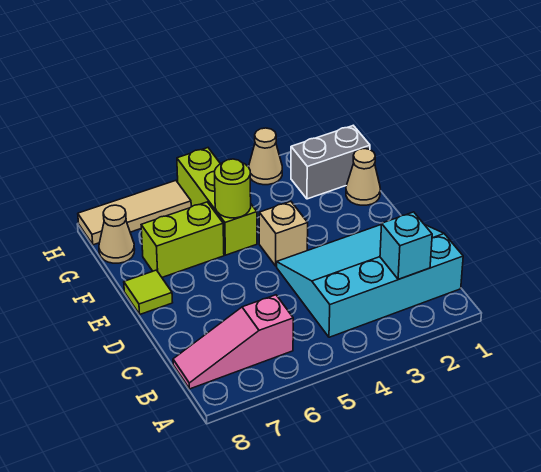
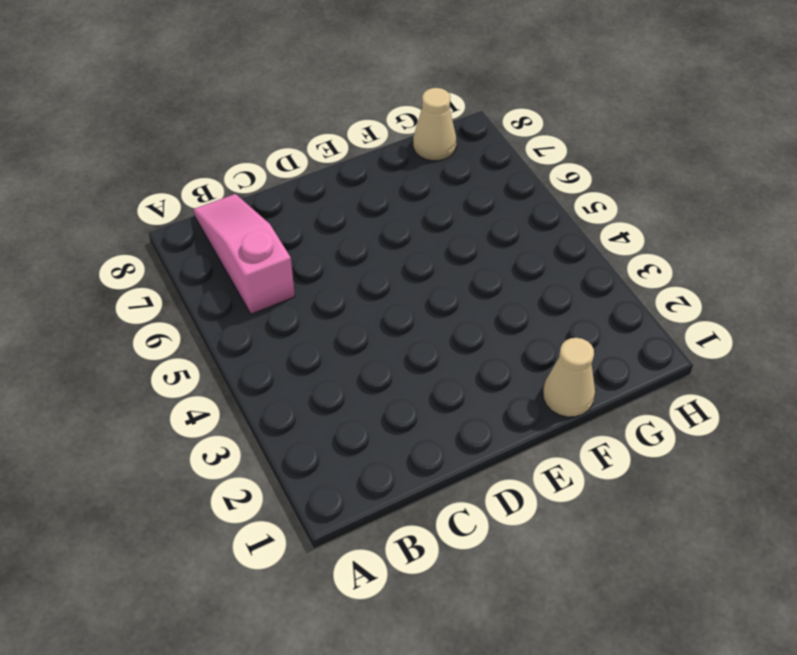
none -> cyan 3x4 slope [277,224,463,337]
none -> tan 1x1 brick [259,201,308,266]
none -> lime 1x1 tile [124,270,173,314]

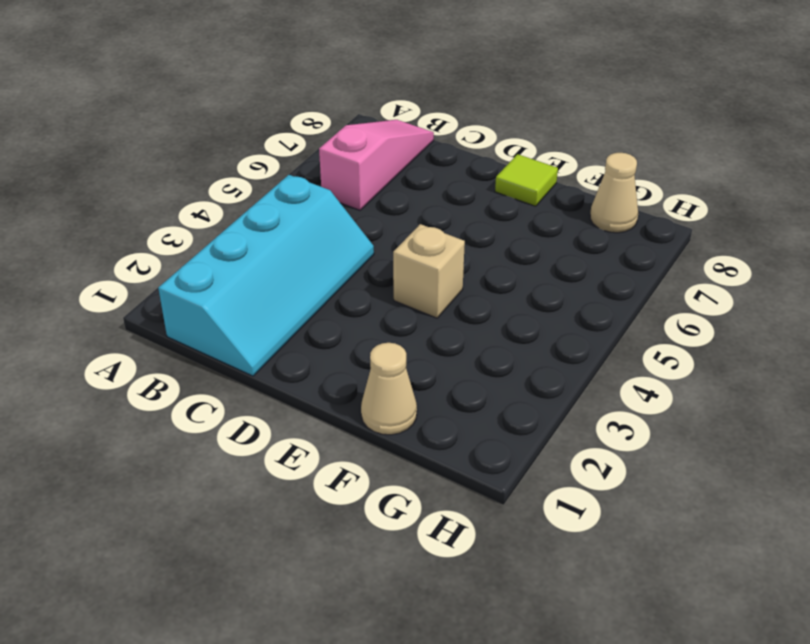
cyan 2x4 slope [158,175,374,376] -> cyan 3x4 slope [277,224,463,337]
none -> lime 1x3 brick [177,148,257,255]
none -> lime 1x2 brick [141,202,224,277]
none -> grey 1x2 brick [291,126,370,199]

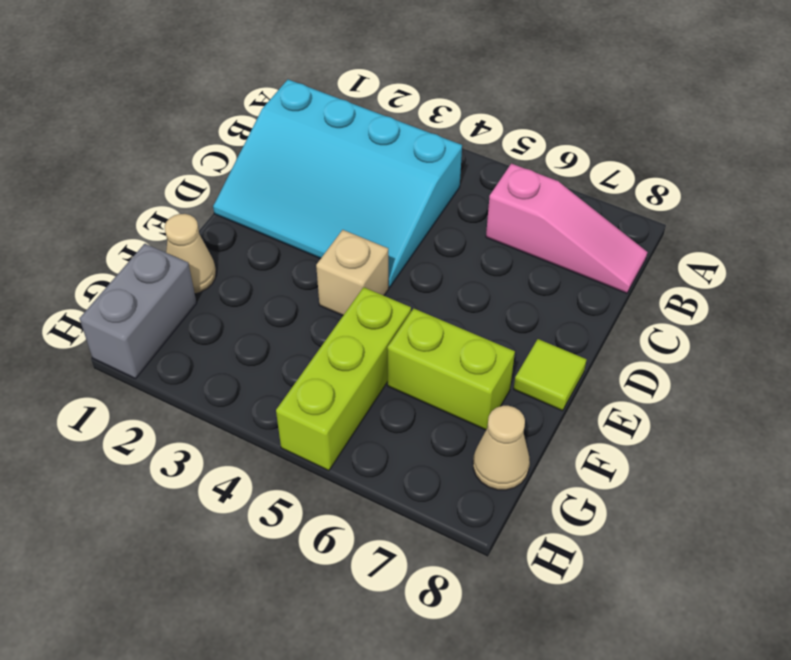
grey 1x2 brick [79,244,197,379] -> grey 1x2 brick turned to [291,126,370,199]
none -> tan 1x1 cone [249,128,282,185]
none -> tan 1x3 tile [78,181,191,245]
none -> cyan 1x1 brick [380,212,432,279]

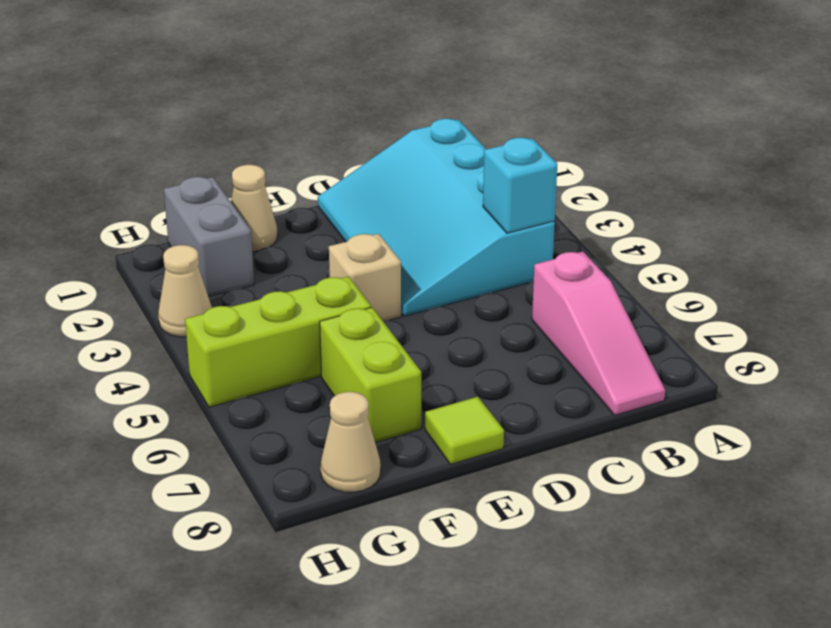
cyan 1x1 brick [483,138,557,233] -> cyan 1x1 brick moved to [380,212,432,279]
none -> tan 1x3 tile [78,181,191,245]
none -> lime 1x1 round brick [215,159,251,218]

